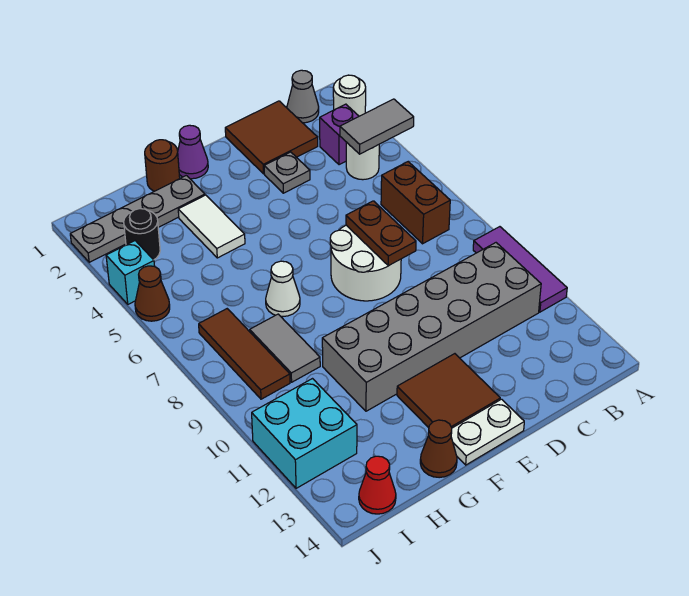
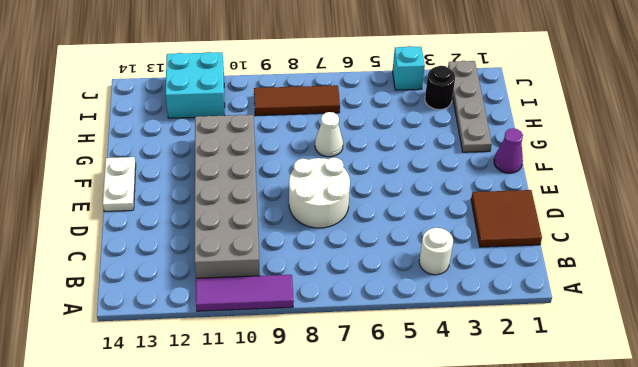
none -> white 1x1 round brick [333,75,366,116]
none -> grey 1x1 cone [287,70,319,123]
none -> purple 1x1 brick [320,104,359,165]

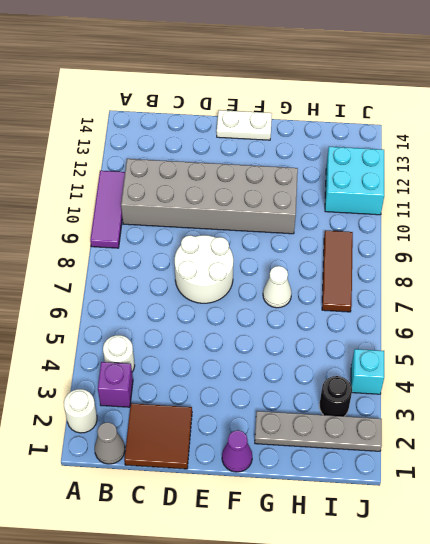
none -> brown 1x2 brick [381,162,450,244]
none -> grey 1x1 plate [264,152,310,193]
none -> brown 2x2 tile [397,354,500,428]

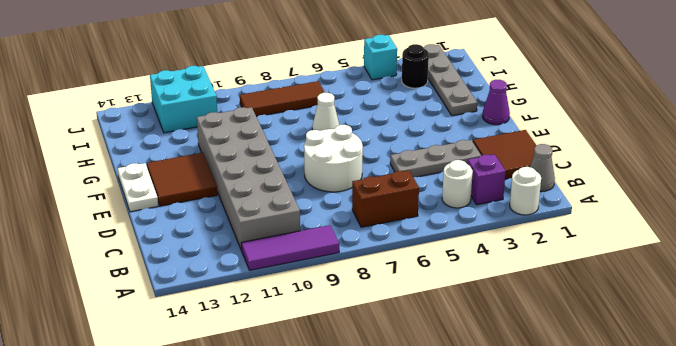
grey 1x3 plate [390,140,482,177] -> grey 1x1 plate [264,152,310,193]
none -> brown 1x1 round brick [145,140,180,191]
none -> white 1x2 tile [178,195,245,258]
none -> brown 1x1 cone [420,420,457,478]

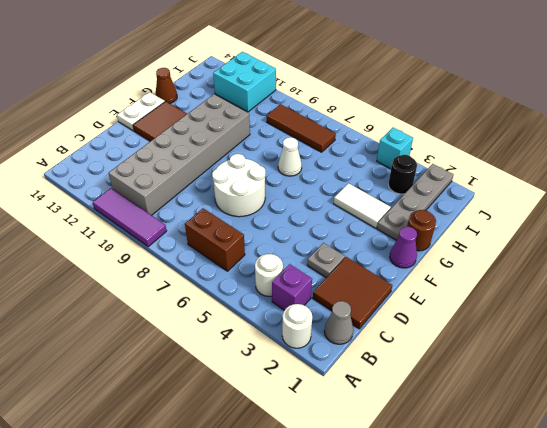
none -> grey 1x2 tile [250,314,320,382]
none -> red 1x1 cone [359,456,396,514]
none -> brown 1x1 cone [135,266,170,321]

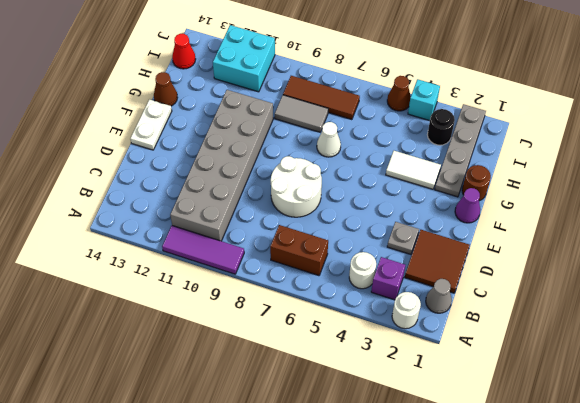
none -> brown 2x2 tile [397,354,500,428]
none -> grey 1x2 tile [340,99,414,154]
none -> brown 1x2 plate [346,201,416,266]

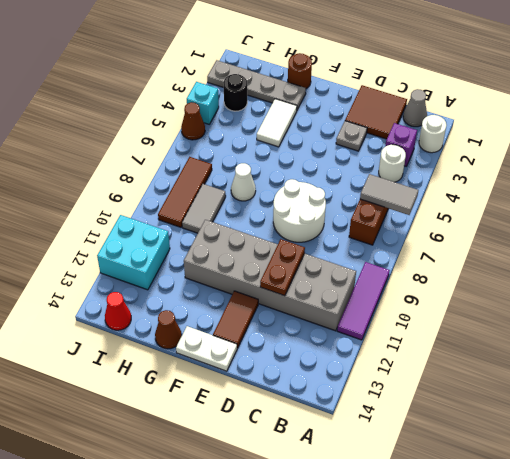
grey 1x2 tile [360,174,418,215] -> grey 1x2 tile moved to [340,99,414,154]
brown 1x2 plate [260,239,305,296] -> brown 1x2 plate moved to [346,201,416,266]
brown 1x2 tile [213,291,258,348] -> brown 2x2 tile [397,354,500,428]
none -> purple 1x1 cone [178,125,208,179]

